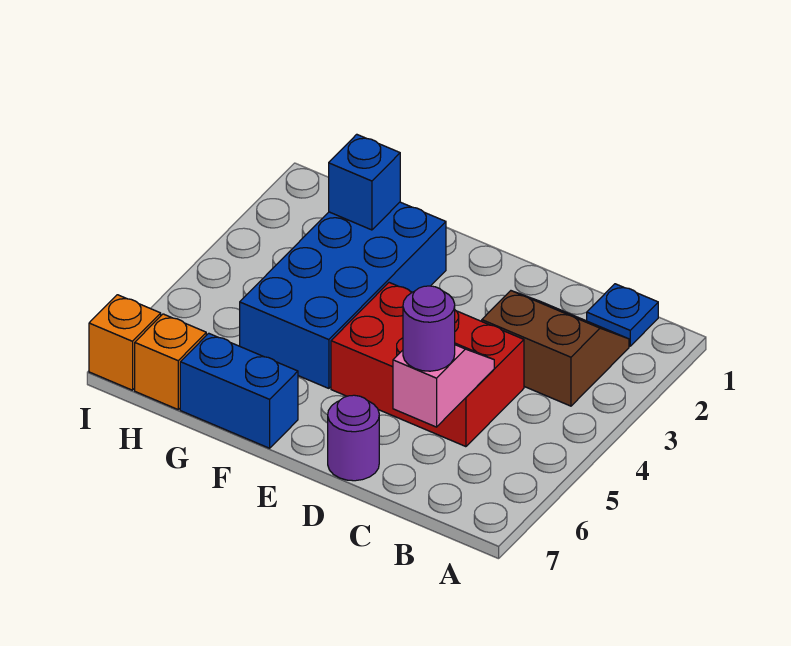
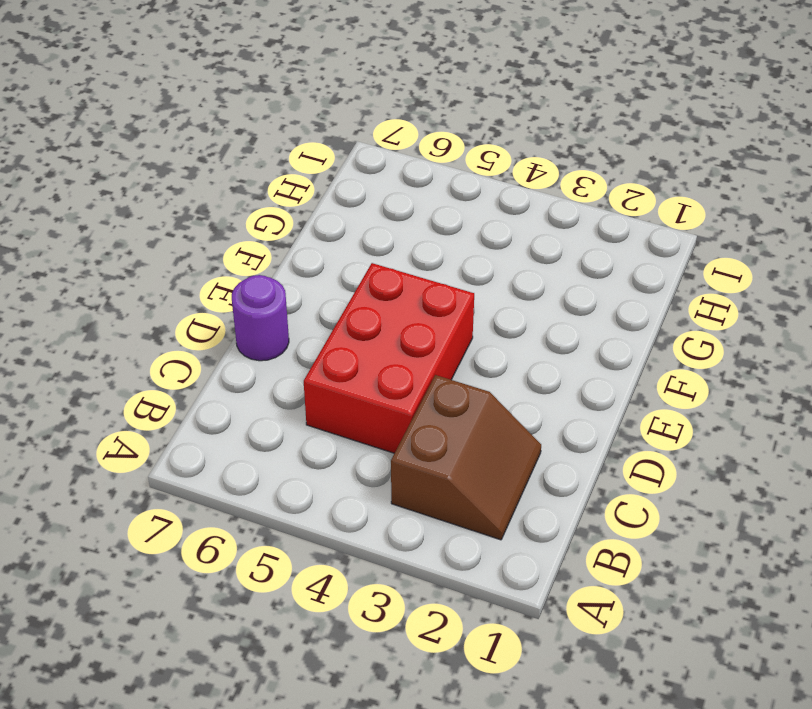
none -> blue 1x1 plate [587,284,658,346]
none -> blue 2x4 brick [240,202,446,388]

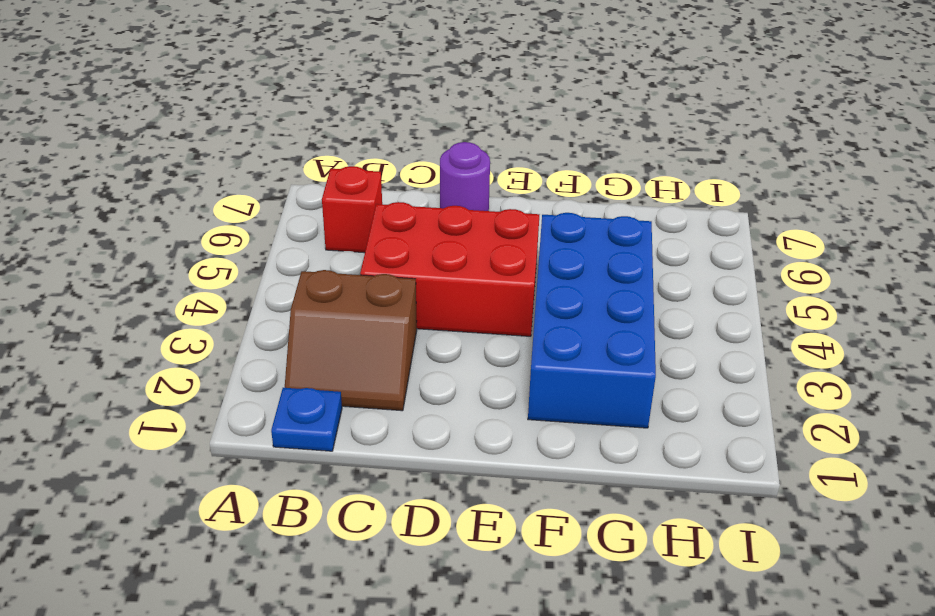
red 1x1 brick [322,166,382,253] -> none
none -> blue 1x2 brick [180,333,298,448]
none -> orange 1x1 brick [135,314,206,409]

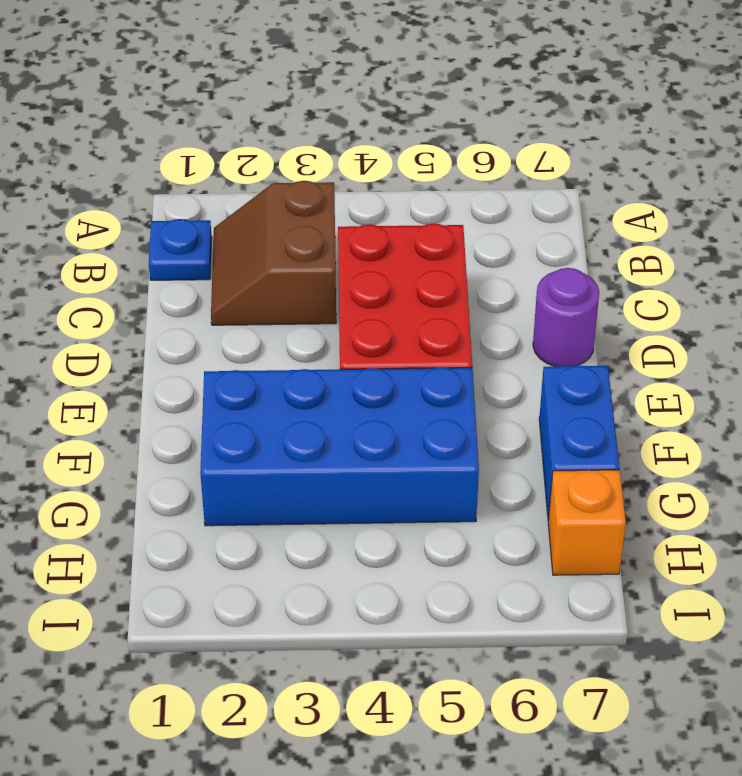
none -> orange 1x1 brick [89,295,161,390]
none -> pink 1x2 slope [393,343,494,427]

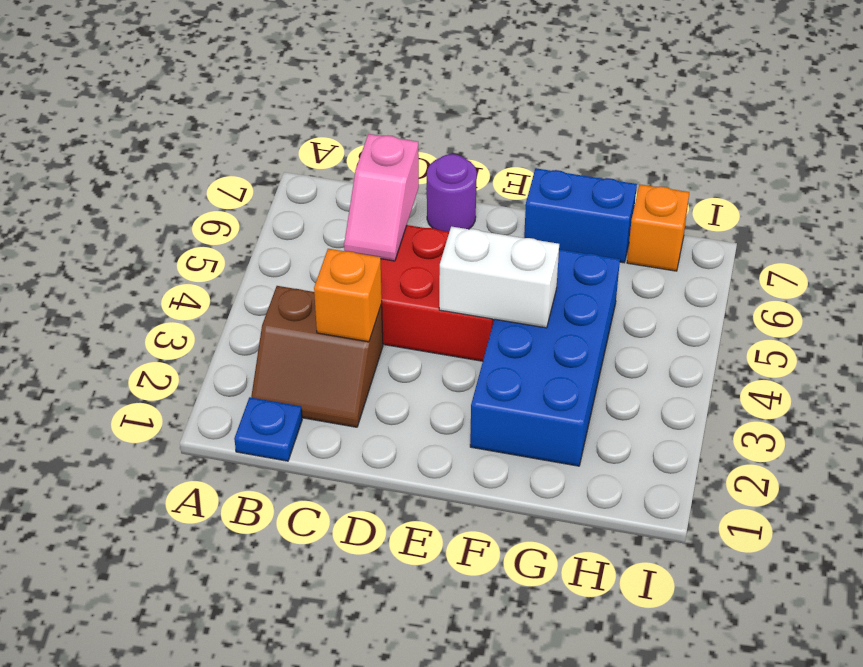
orange 1x1 brick [314,249,382,342] -> orange 1x1 brick moved to [89,295,161,390]
white 1x2 brick [439,226,559,328] -> none
none -> blue 1x1 brick [329,134,400,230]
none -> purple 1x1 round brick [403,286,455,371]

